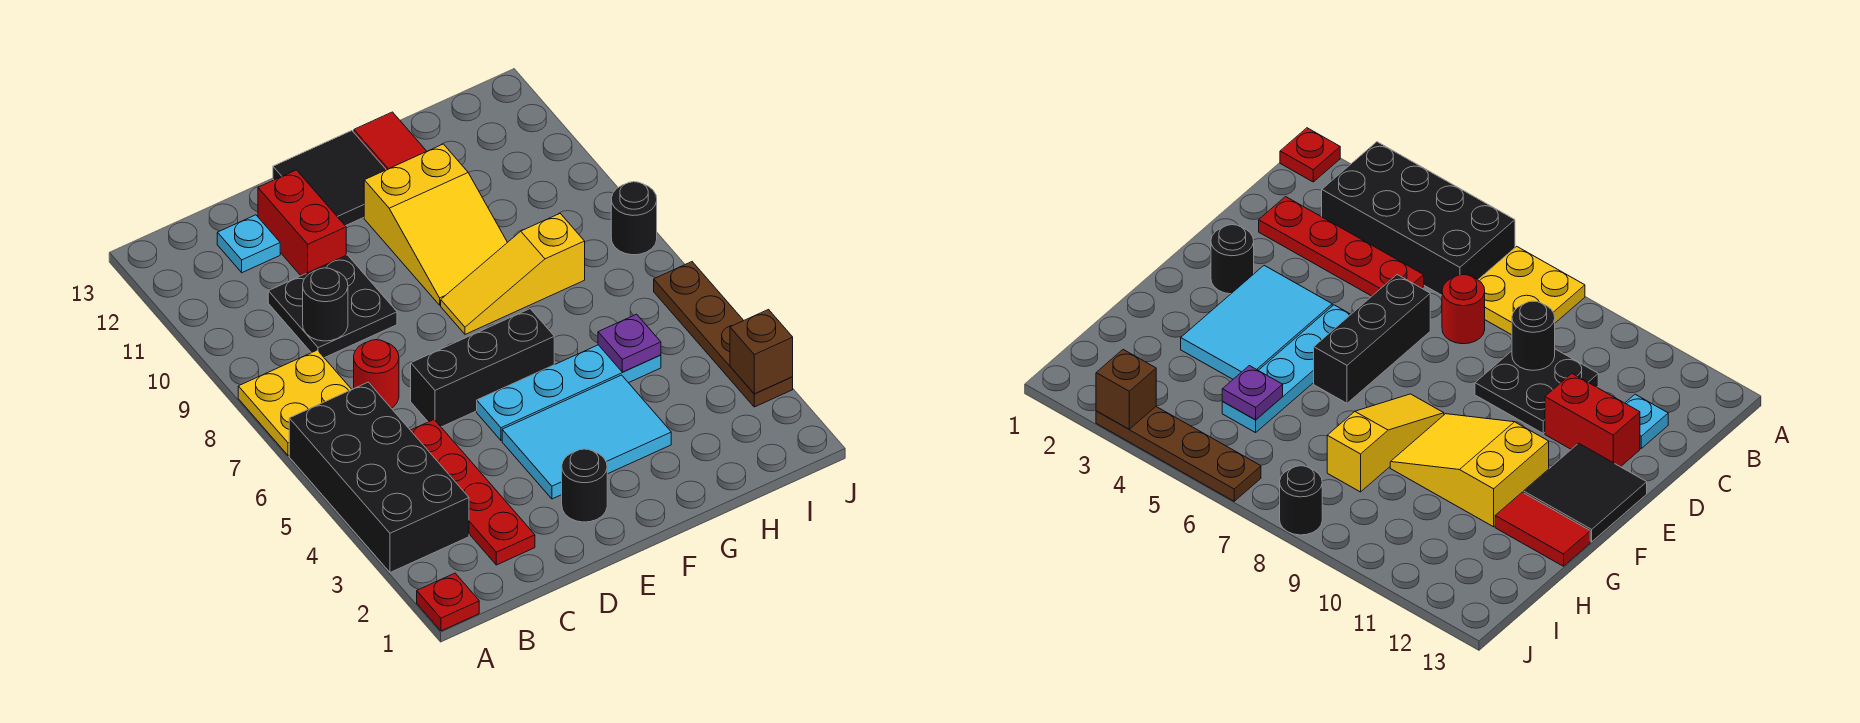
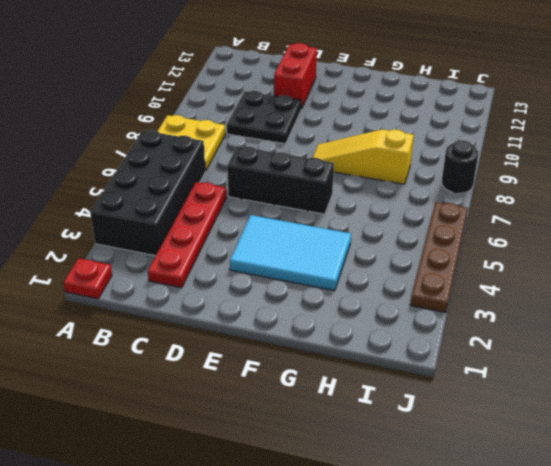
none -> red 1x1 round brick [354,340,399,408]
none -> cyan 1x1 plate [217,215,280,273]
none -> black 1x1 round brick [562,449,607,522]

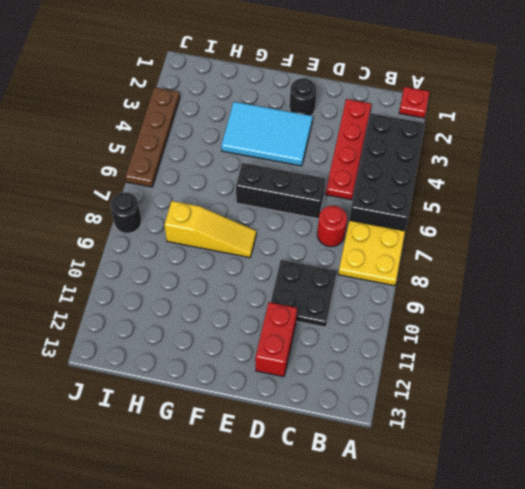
none -> cyan 1x1 plate [217,215,280,273]
none -> cyan 1x4 plate [477,345,661,440]
none -> black 2x2 tile [273,131,386,226]

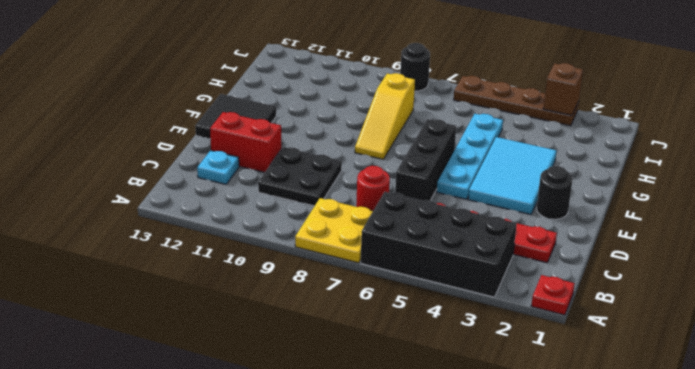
none -> yellow 2x3 slope [364,144,507,305]
none -> red 1x2 tile [354,112,427,170]
none -> black 1x1 round brick [303,268,348,341]

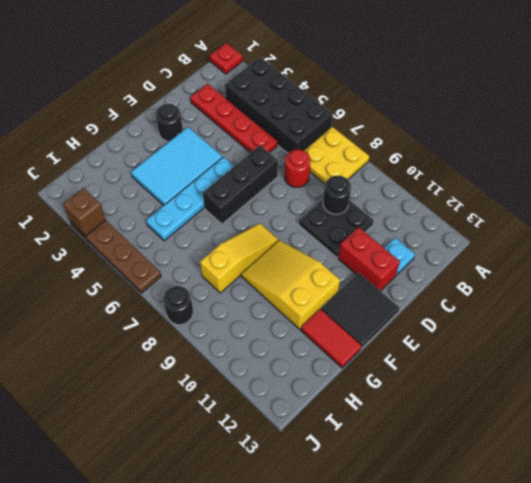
none -> purple 1x1 plate [598,314,661,372]

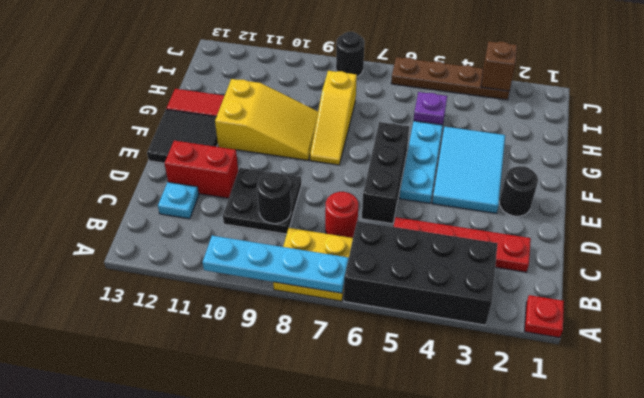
cyan 1x4 plate [203,236,349,293] -> none

